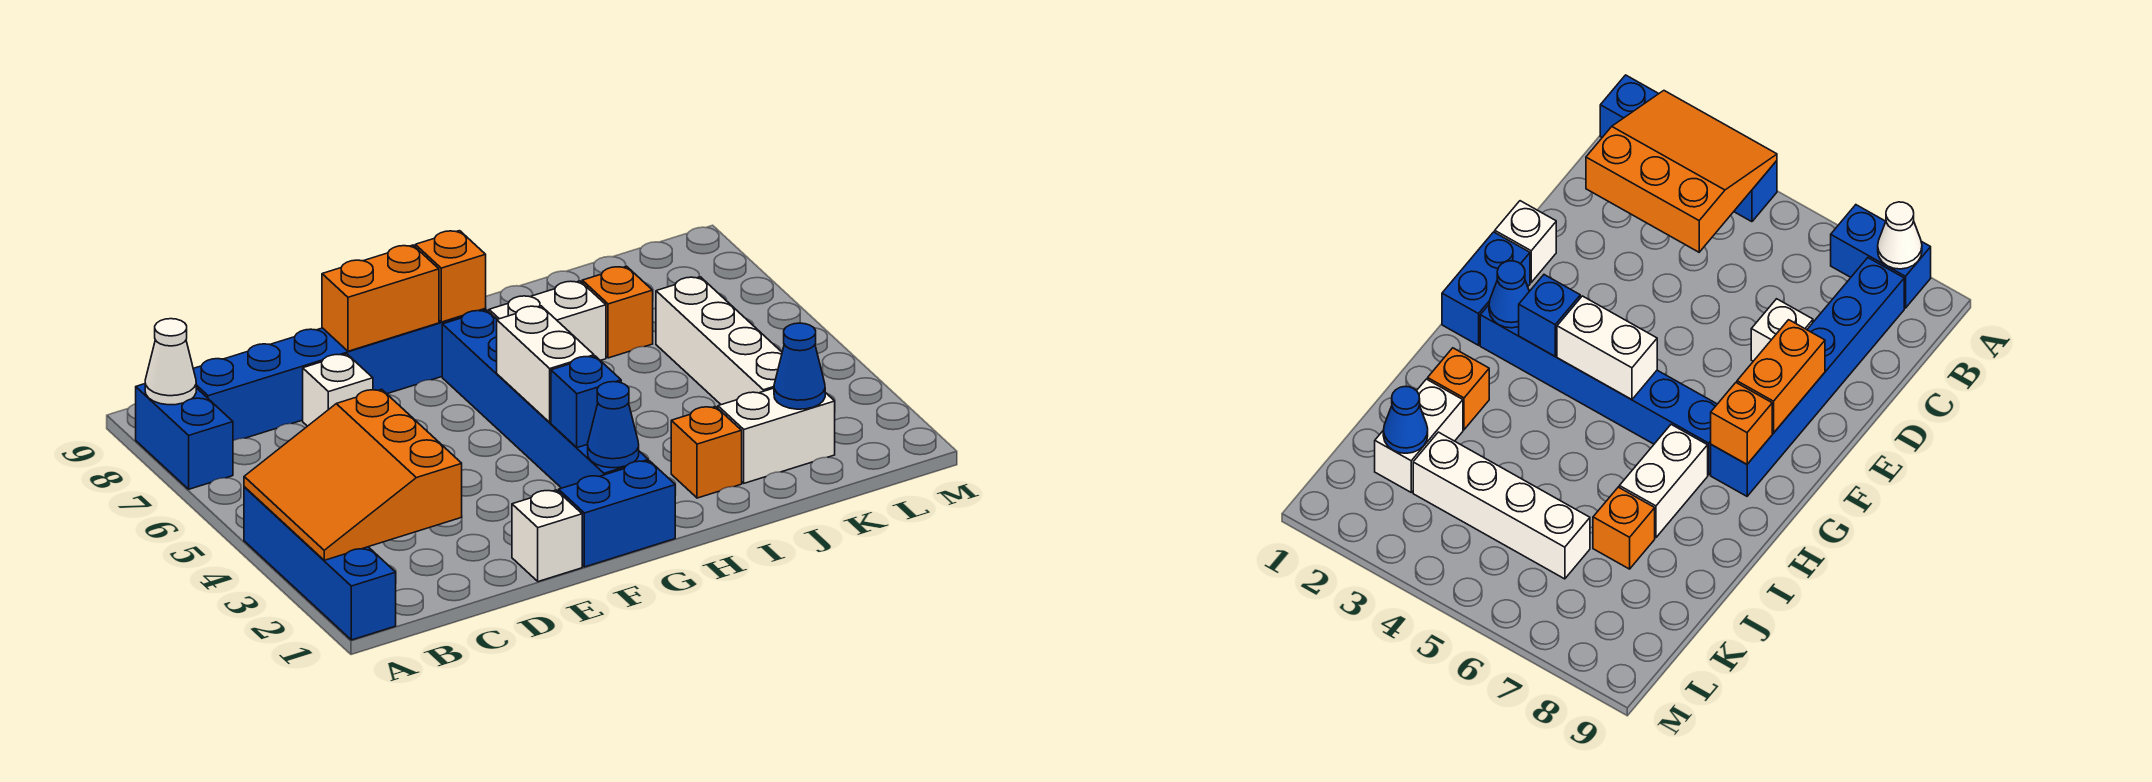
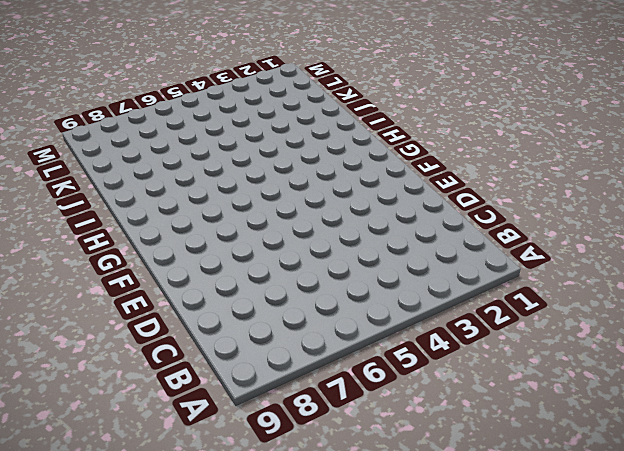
none -> blue 1x4 brick [244,487,396,640]
none -> blue 1x2 brick [136,384,233,489]
none -> blue 1x6 brick [193,309,486,441]

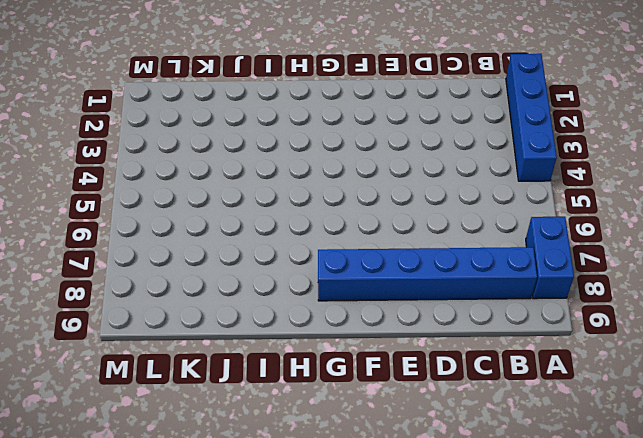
none -> white 1x1 brick [303,354,373,426]
none -> white 1x1 brick [512,490,582,582]
none -> blue 1x2 brick [559,461,675,567]

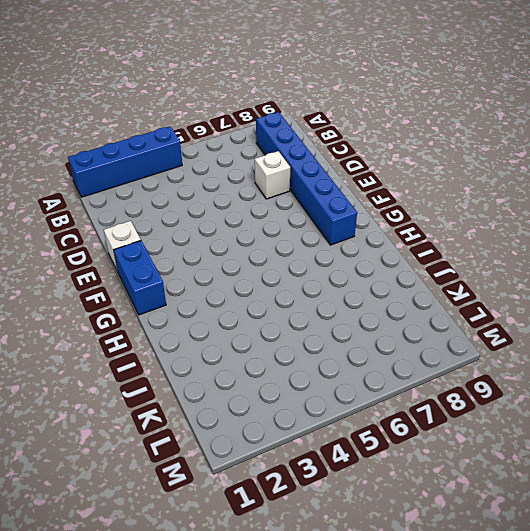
none -> blue 1x2 brick [136,384,233,489]
none -> blue 1x6 brick [442,310,648,488]
none -> white 1x2 brick [489,281,606,360]

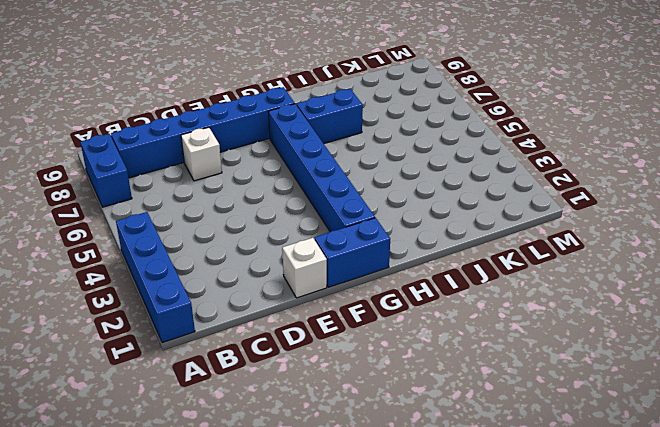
blue 1x2 brick [297,89,363,144] -> white 1x2 brick [489,281,606,360]
none -> orange 1x1 brick [671,407,742,498]
none -> white 1x2 brick [718,388,835,483]
none -> orange 1x1 brick [582,266,653,358]

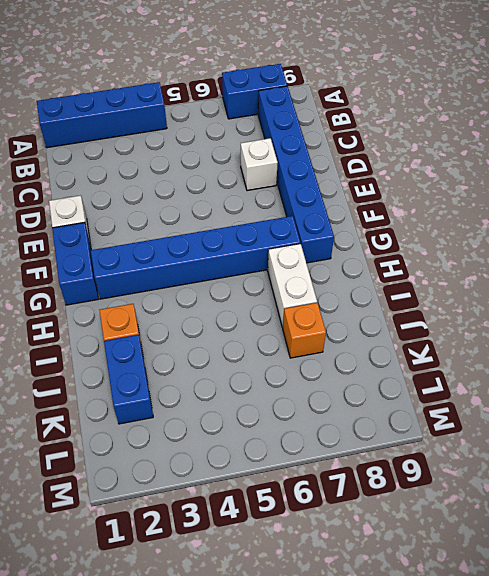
blue 1x2 brick [104,335,153,424] -> white 1x2 brick [718,388,835,483]
none -> white 1x4 brick [656,277,782,405]
none -> orange 3x3 slope [244,389,462,560]
none -> white 1x1 cone [145,319,196,405]

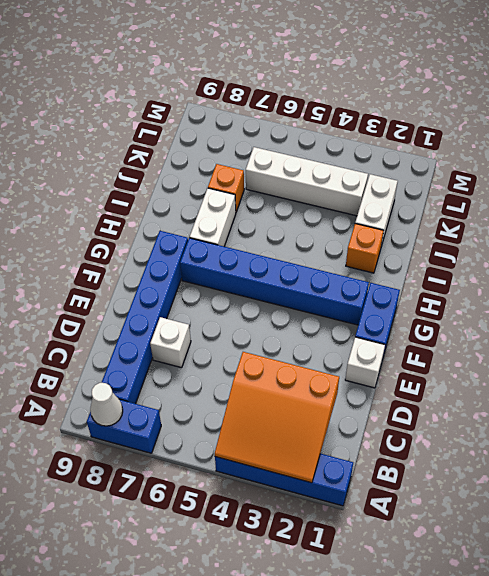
none -> orange 1x2 brick [322,245,439,351]
none -> blue 1x1 cone [588,382,639,468]
none -> blue 1x1 brick [551,356,621,448]

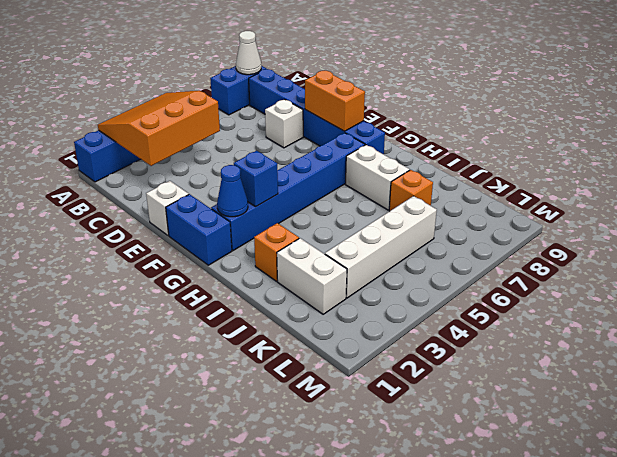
none -> white 1x2 brick [497,306,594,423]
none -> orange 1x1 brick [415,231,486,322]
none -> blue 1x1 cone [774,323,825,409]

